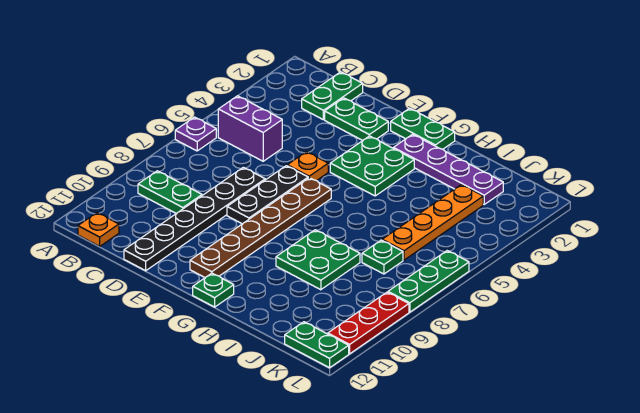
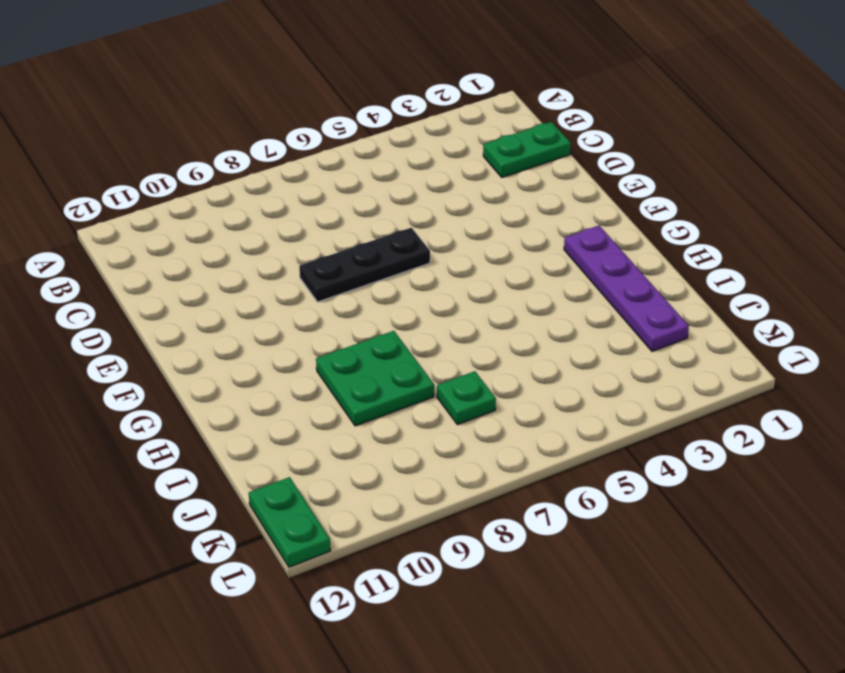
none -> purple 1x1 plate [175,117,216,151]
none -> purple 1x2 brick [218,96,282,161]
none -> green 1x2 plate [138,171,202,214]

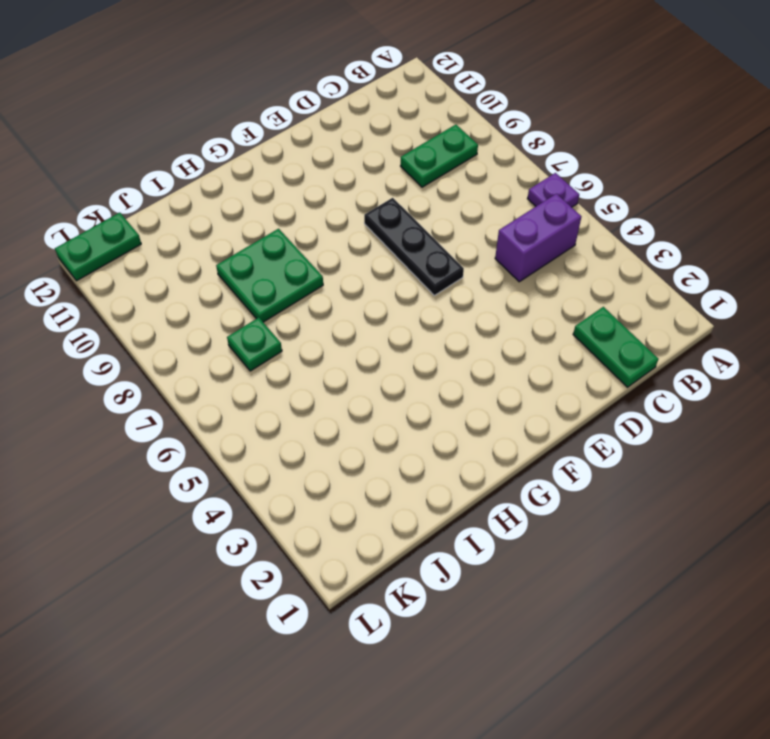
none -> orange 1x1 plate [78,213,119,246]
none -> green 1x2 plate [325,98,388,141]
none -> black 1x6 plate [124,167,265,271]

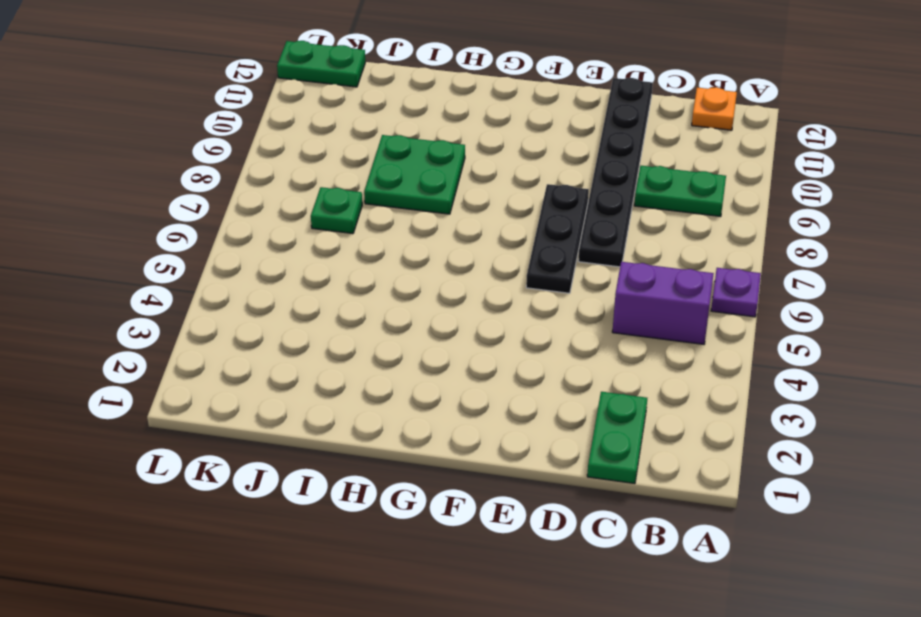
none -> green 1x2 plate [325,98,388,141]
none -> orange 1x1 plate [287,152,328,181]
none -> green 1x2 plate [391,108,455,149]

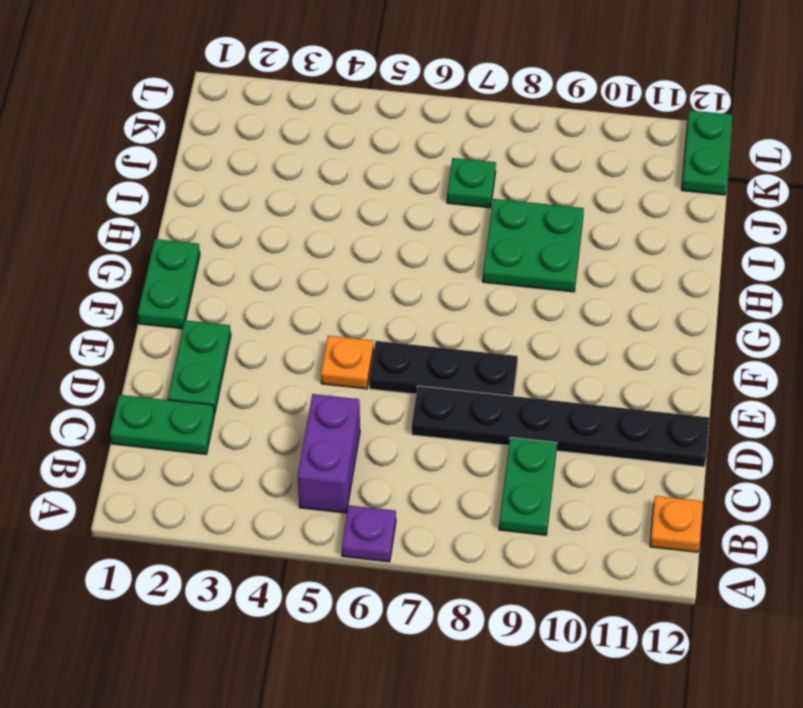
none -> green 2x2 plate [330,136,414,196]
none -> brown 1x6 plate [190,178,331,278]
none -> purple 1x4 plate [393,134,503,204]

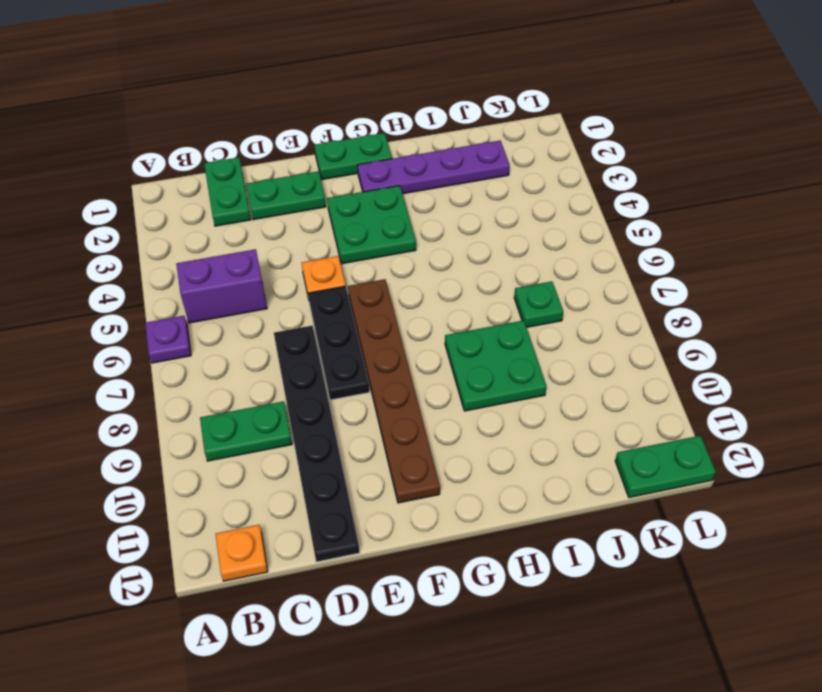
none -> green 1x1 plate [193,273,234,307]
none -> orange 1x4 plate [382,185,483,260]
none -> green 1x3 plate [388,251,469,312]

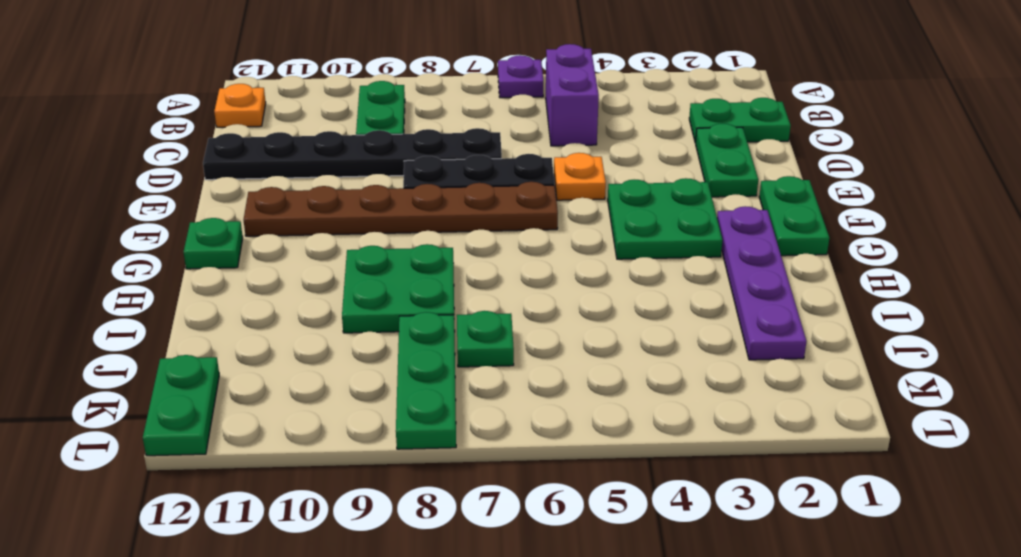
green 1x3 plate [396,312,456,449] -> green 1x3 plate turned to [388,251,469,312]
none -> orange 1x4 plate [382,185,483,260]
none -> red 1x3 plate [328,292,409,354]

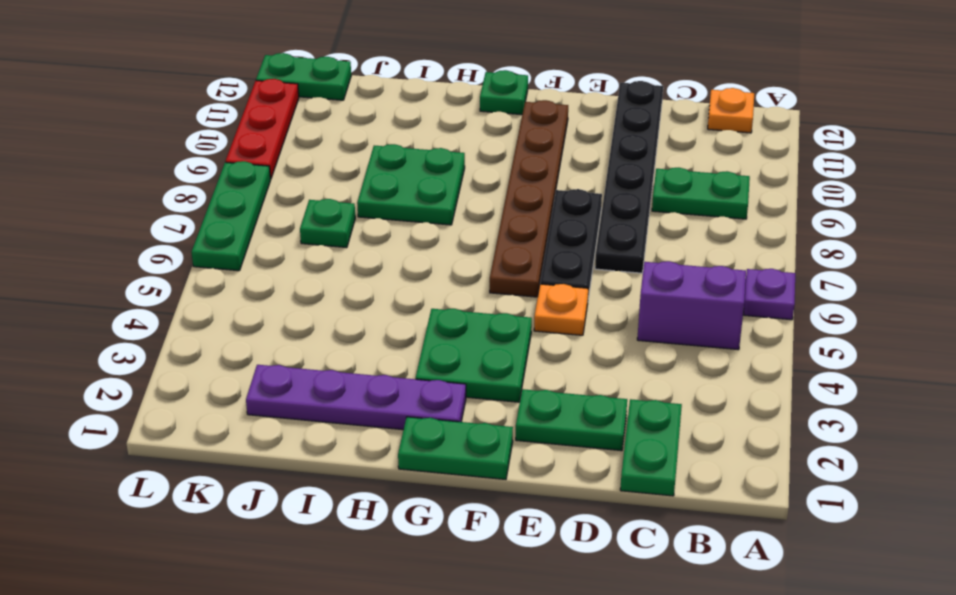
none -> orange 1x4 plate [382,185,483,260]

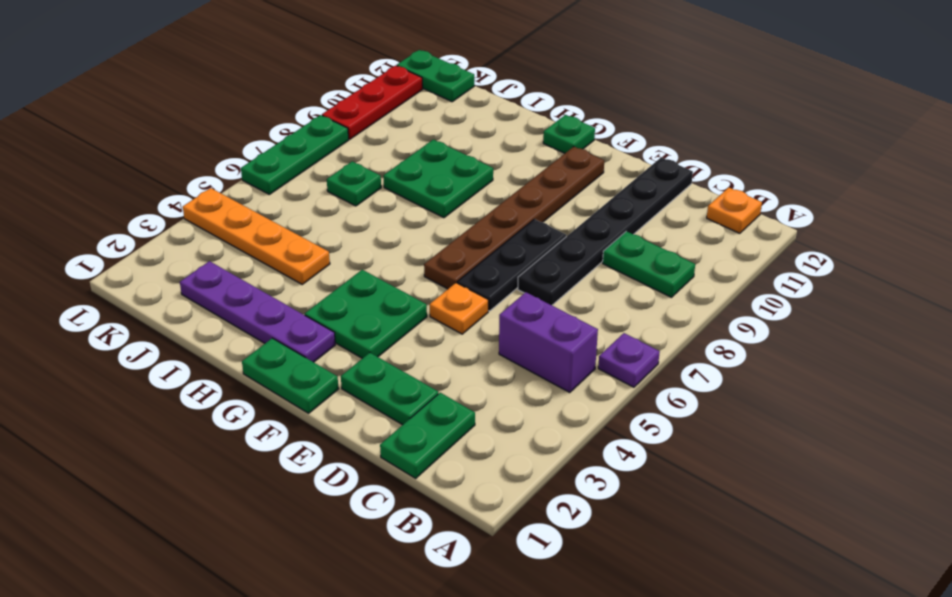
orange 1x4 plate [183,188,330,284] -> orange 1x4 plate turned to [382,185,483,260]

